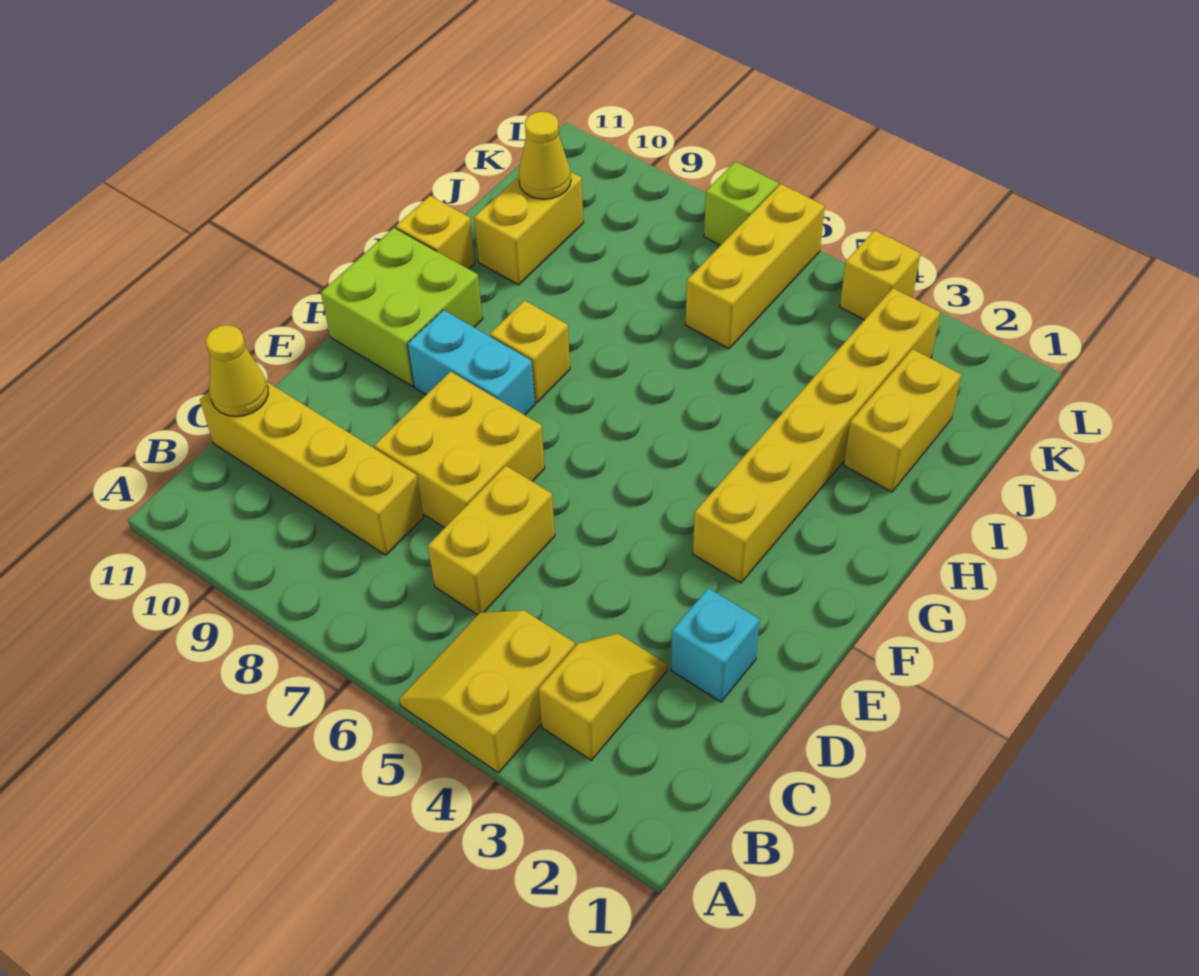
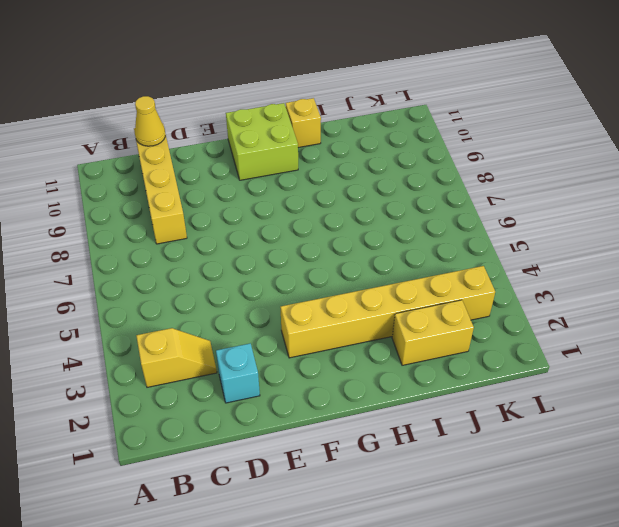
none -> yellow 2x2 slope [399,610,575,773]
none -> yellow 1x2 brick [428,466,555,615]
none -> yellow 2x2 brick [374,372,545,528]

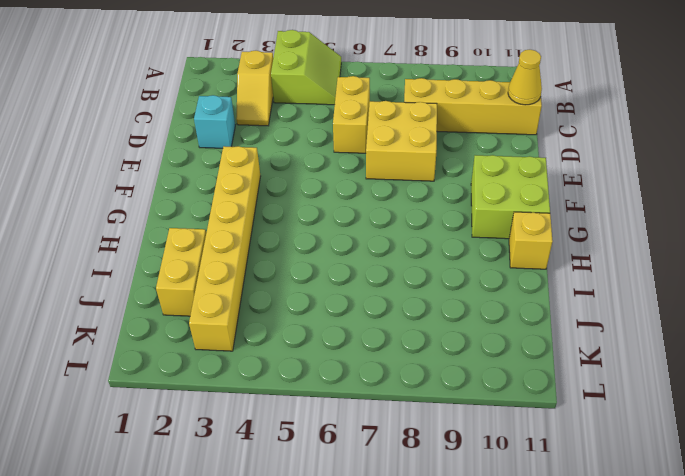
lime 2x2 slope [271,30,341,105] -> yellow 2x2 slope [399,610,575,773]
none -> cyan 1x2 brick [408,310,535,415]
none -> yellow 1x1 brick [490,300,570,403]
none -> yellow 1x2 brick [474,172,583,285]

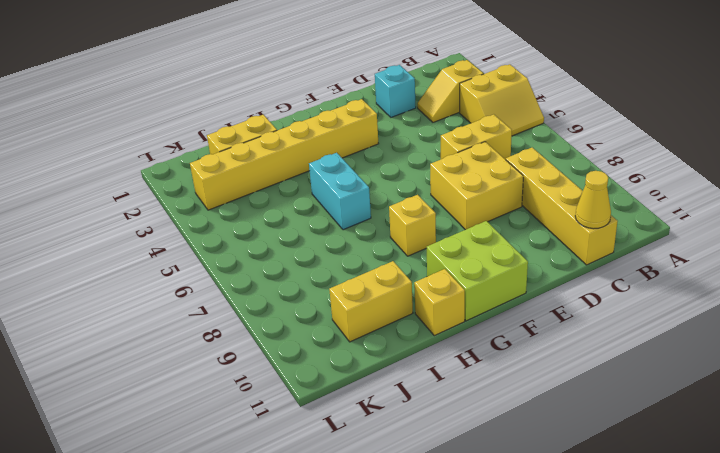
cyan 1x2 brick [309,153,371,230] -> cyan 1x2 brick moved to [408,310,535,415]
none -> yellow 1x3 brick [686,184,825,349]
none -> yellow 1x1 brick [840,230,920,320]
none -> lime 1x1 brick [704,162,779,245]

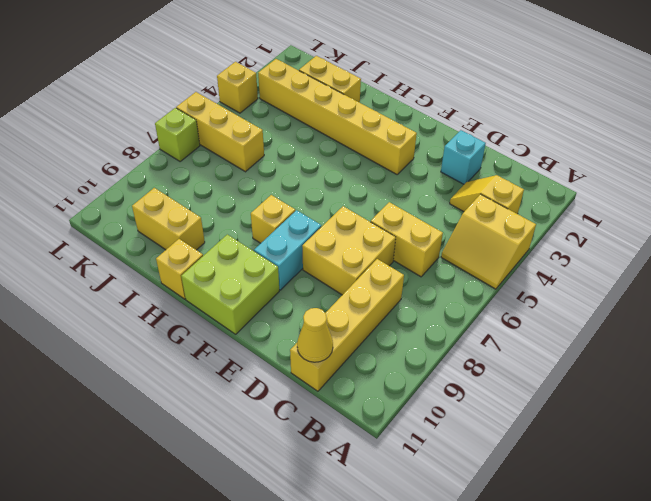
none -> yellow 1x1 cone [519,112,571,199]

